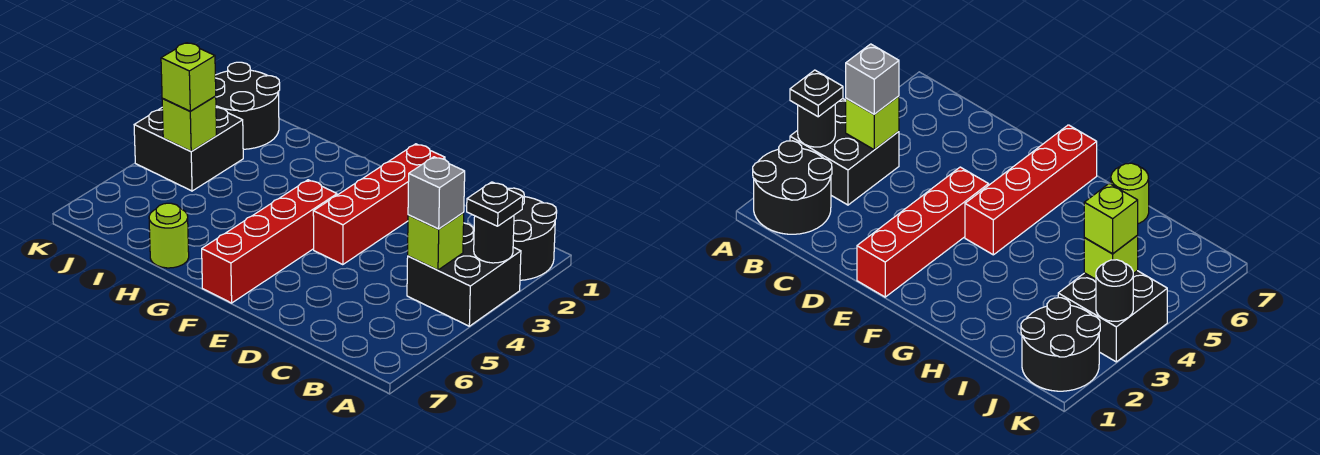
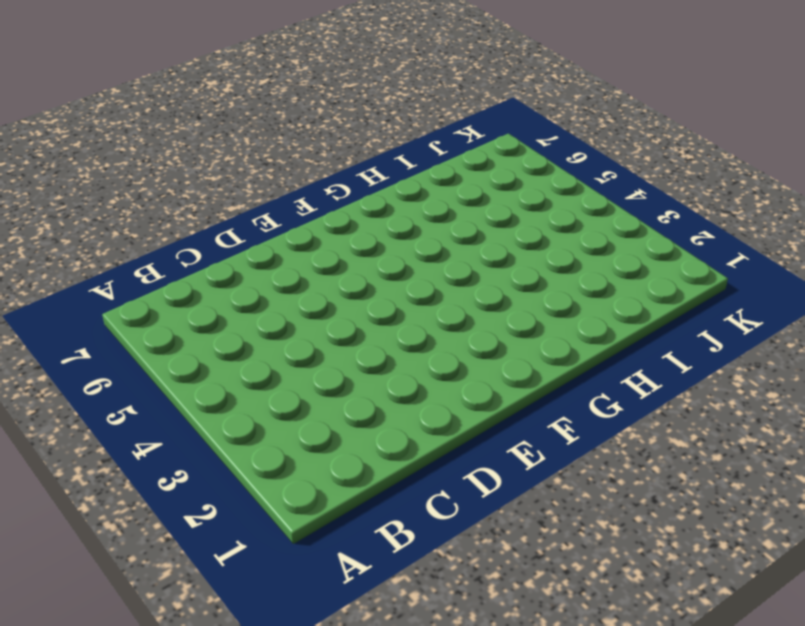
none -> black 2x2 round brick [508,188,557,280]
none -> black 2x2 brick [407,223,521,326]
none -> red 1x4 brick [313,144,445,265]

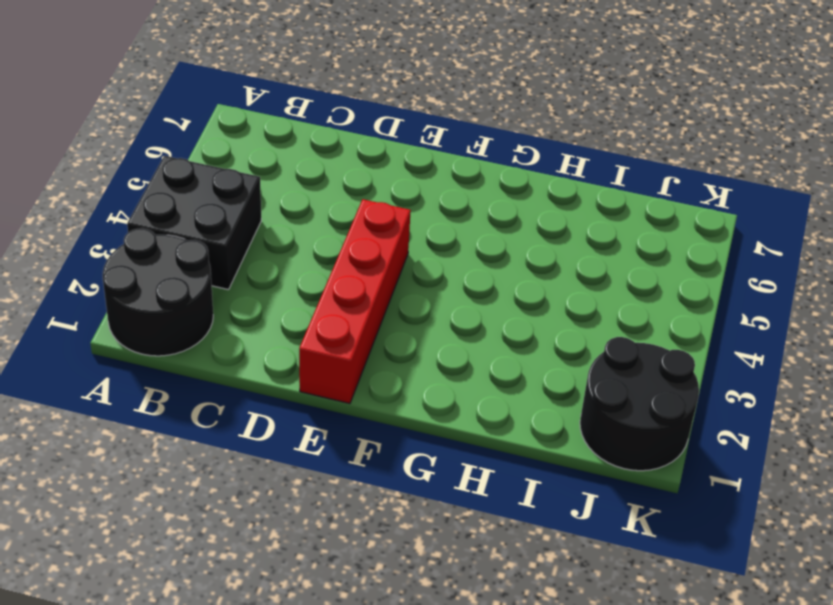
none -> red 1x4 brick [202,180,337,303]
none -> lime 1x1 round brick [149,203,189,268]
none -> black 2x2 brick [134,108,243,191]

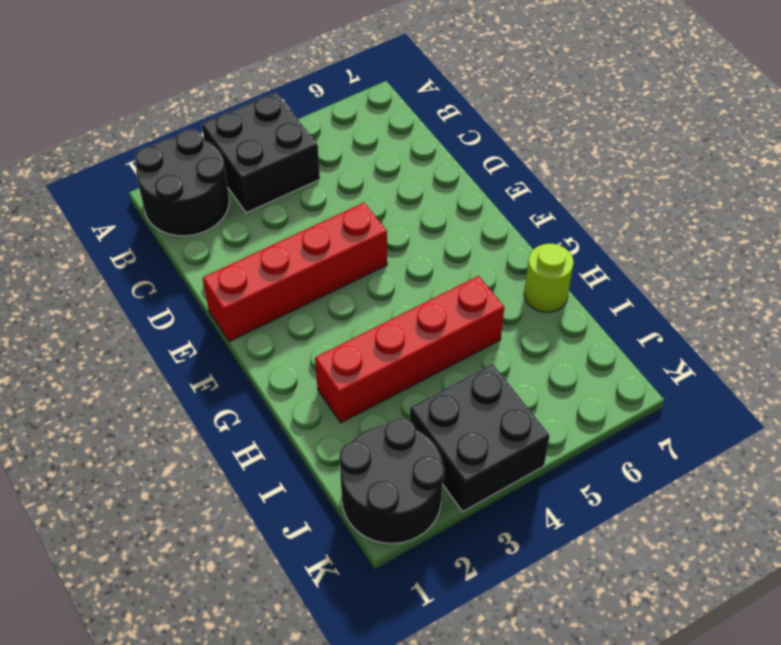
red 1x4 brick [315,276,504,423] -> red 1x4 brick moved to [202,180,337,303]
none -> black 1x1 round brick [474,216,514,263]
none -> lime 1x1 brick [408,213,464,270]
none -> lime 1x1 brick [162,96,217,151]

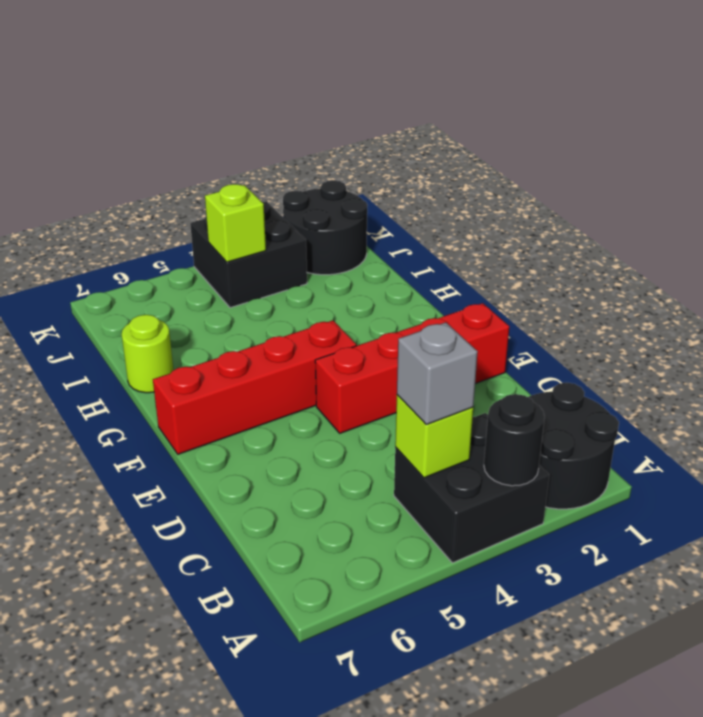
none -> black 1x1 round brick [1096,260,1133,321]
none -> black 1x1 plate [467,182,523,226]
none -> lime 1x1 brick [161,43,216,111]

